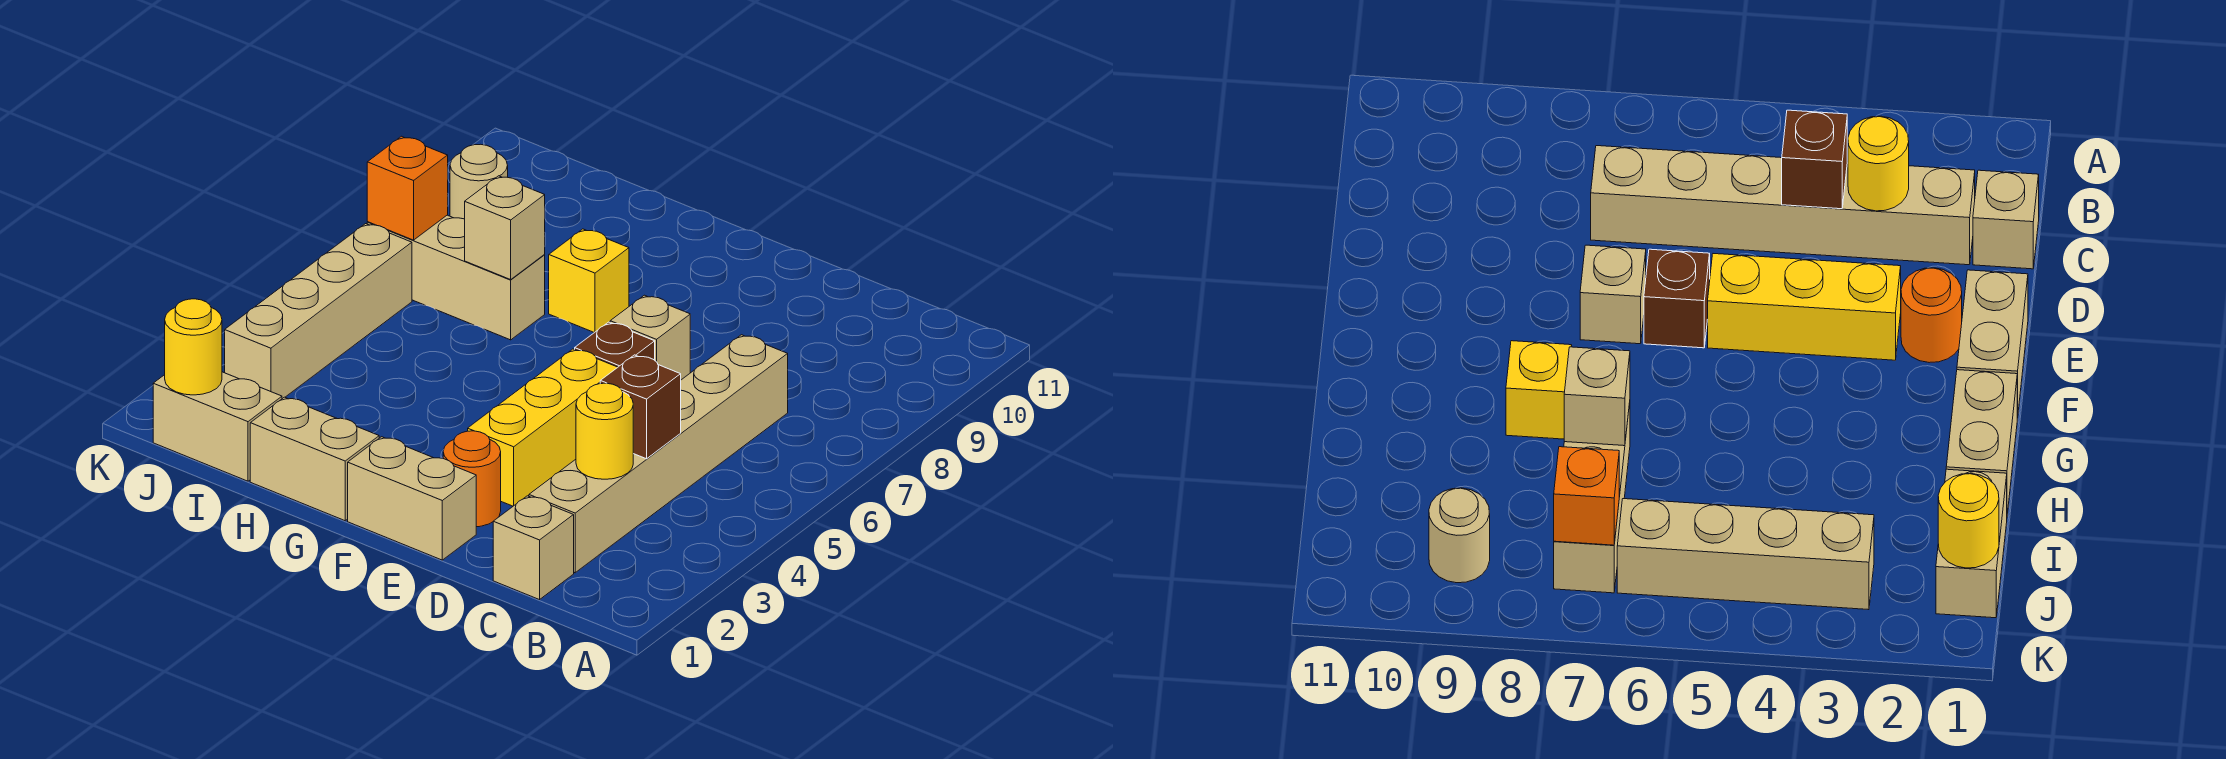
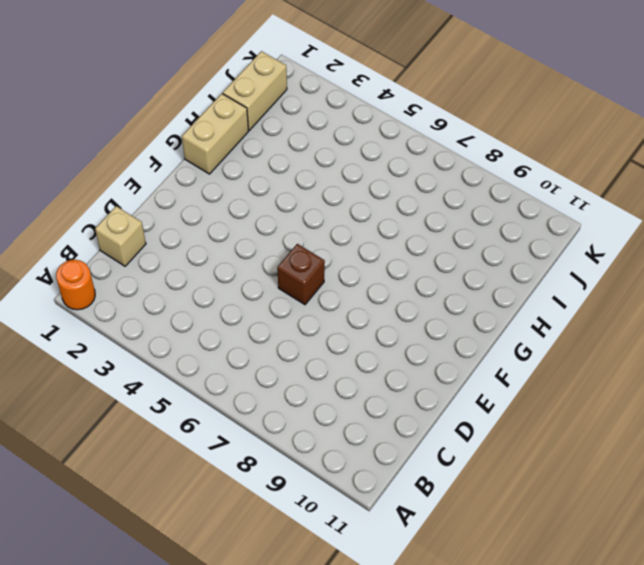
orange 1x1 round brick [56,260,95,310] -> orange 1x1 round brick moved to [443,431,501,527]
none -> tan 1x6 brick [529,335,788,573]
none -> tan 1x2 brick [348,437,476,560]
none -> yellow 1x3 brick [468,349,618,506]

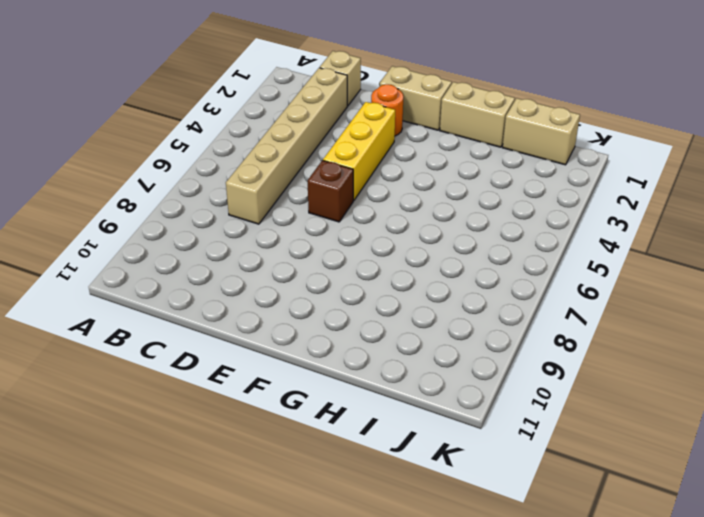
none -> tan 1x1 brick [610,295,690,380]
none -> yellow 1x1 brick [549,229,629,333]
none -> tan 1x3 brick [367,215,545,340]

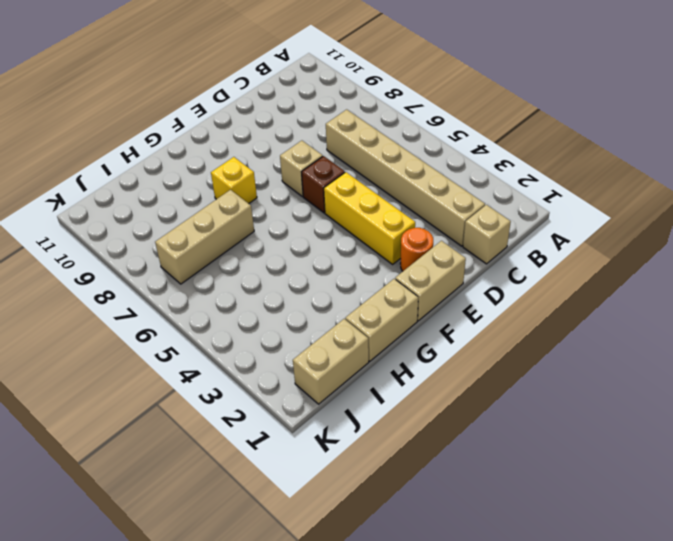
none -> tan 1x4 brick [225,224,412,399]
none -> tan 1x1 round brick [450,144,508,219]
none -> yellow 1x1 round brick [576,383,633,479]

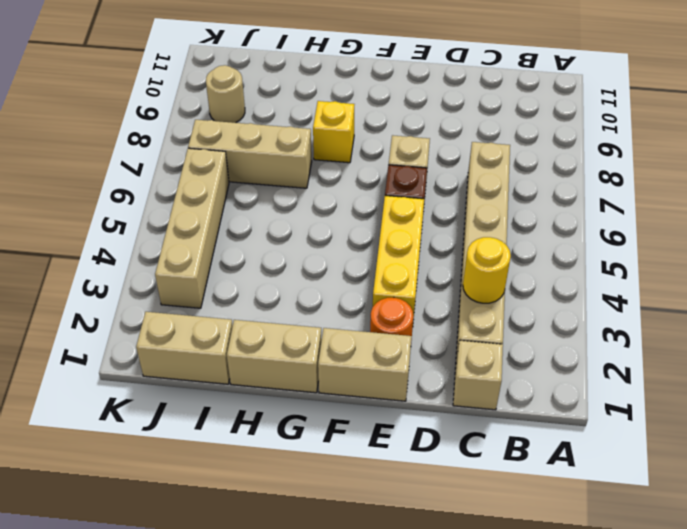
none -> brown 1x1 brick [600,355,681,459]
none -> tan 1x1 brick [465,176,545,280]
none -> yellow 1x1 round brick [165,299,222,395]

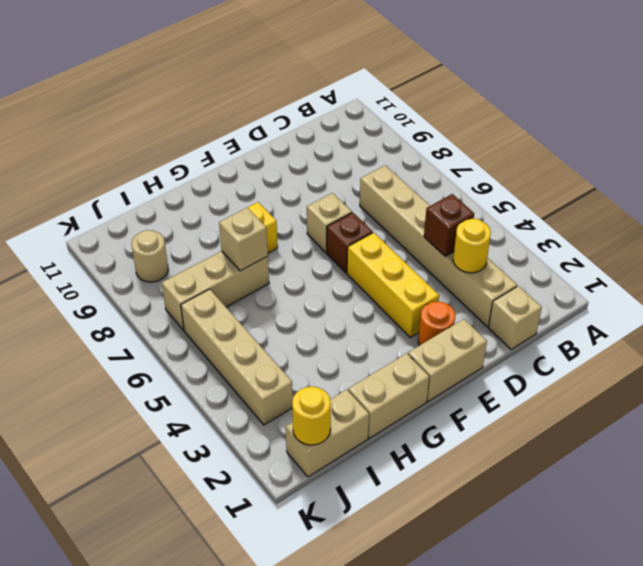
none -> orange 1x1 brick [367,136,448,240]

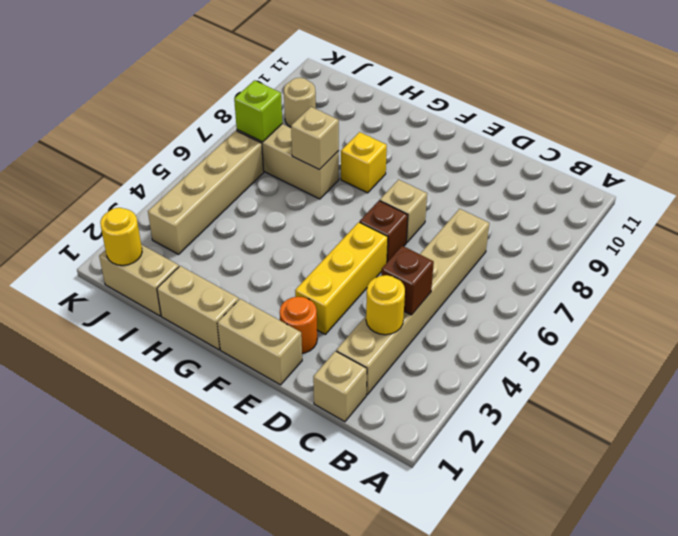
lime 1x1 brick [234,81,282,142] -> orange 1x1 brick [367,136,448,240]

